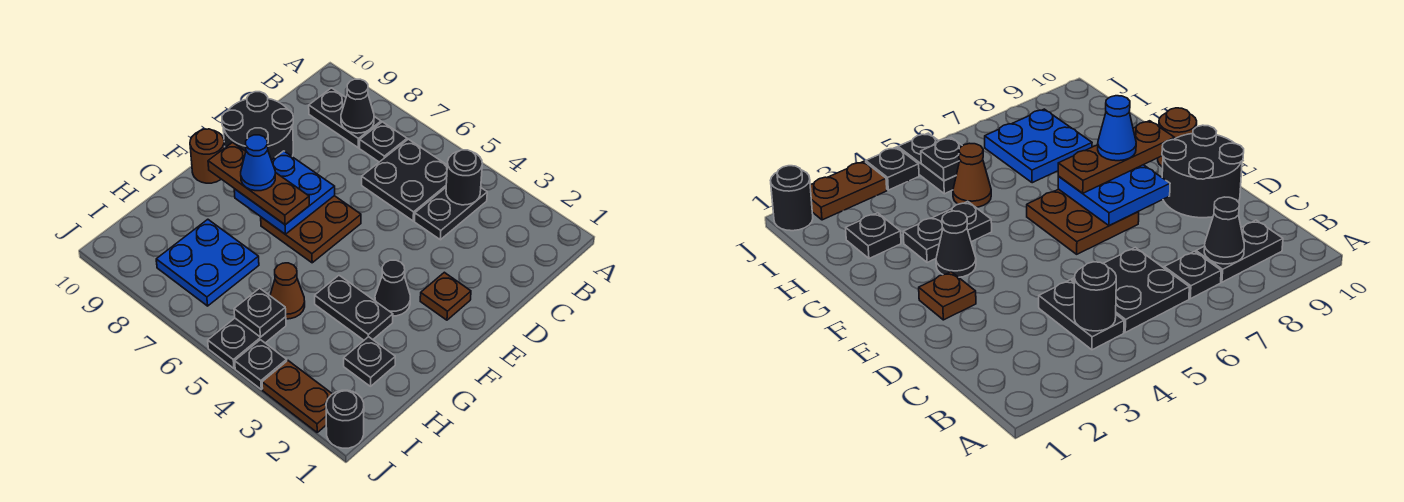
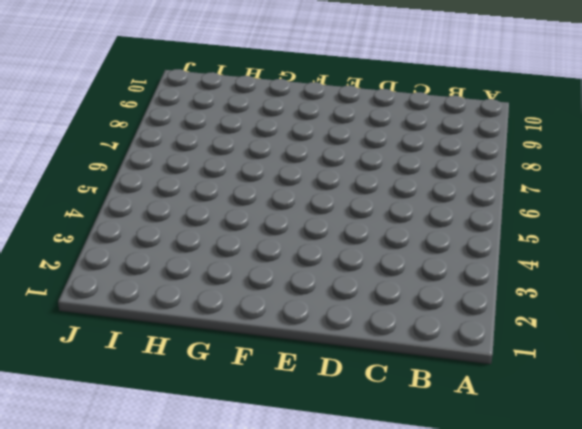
none -> black 1x2 plate [415,188,487,240]
none -> black 2x2 plate [362,139,447,221]
none -> black 1x1 plate [360,122,407,162]

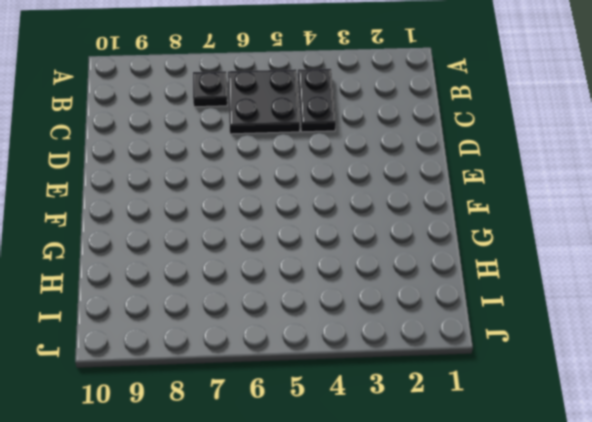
none -> black 1x2 plate [309,88,381,148]
none -> black 2x2 round brick [222,92,293,160]
none -> brown 1x1 plate [420,272,471,320]

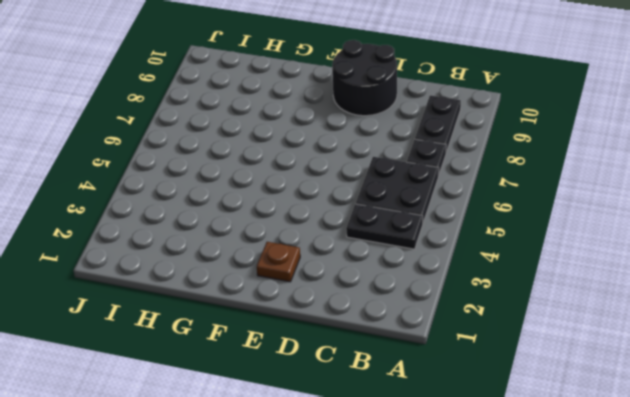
none -> brown 2x2 plate [261,196,361,263]
none -> black 1x1 cone [375,260,410,316]
none -> brown 1x1 round brick [190,129,225,183]

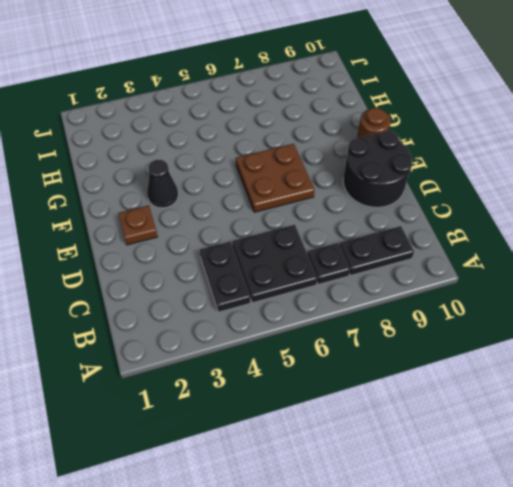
none -> black 1x2 plate [315,275,393,340]
none -> black 1x1 plate [344,337,395,386]
none -> brown 1x1 cone [270,263,305,319]

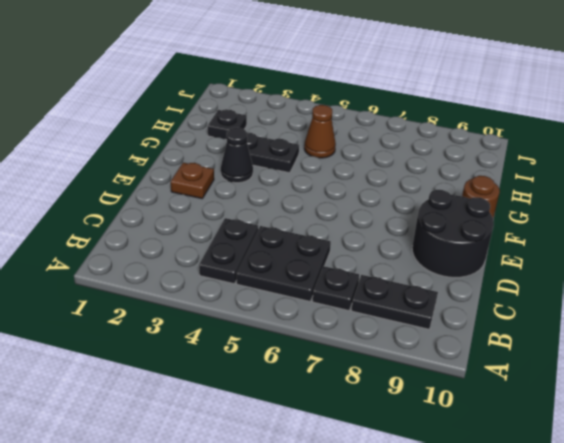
none -> brown 2x2 plate [261,196,361,263]
none -> blue 2x2 plate [156,219,259,306]
none -> black 1x2 plate [208,317,286,368]

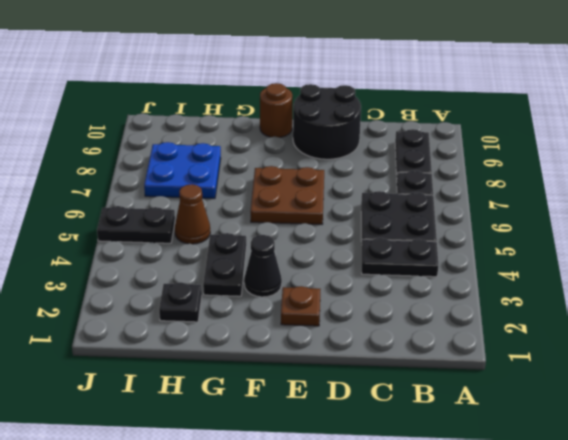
none -> black 1x1 round brick [326,390,364,448]
none -> brown 1x2 plate [262,361,332,432]
none -> black 1x1 plate [235,340,287,389]

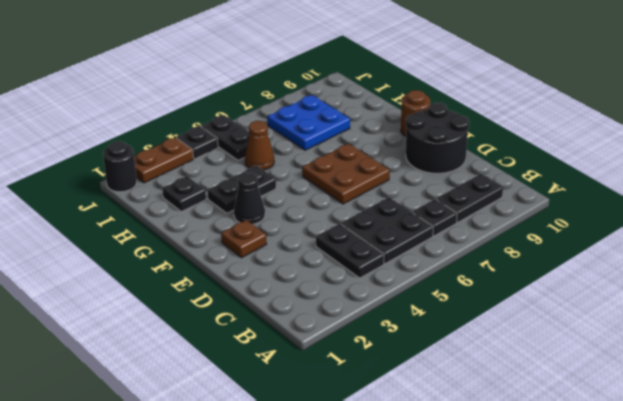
none -> black 1x1 round brick [446,150,482,205]
none -> black 1x1 cone [341,79,374,133]
none -> blue 2x2 plate [234,151,335,234]

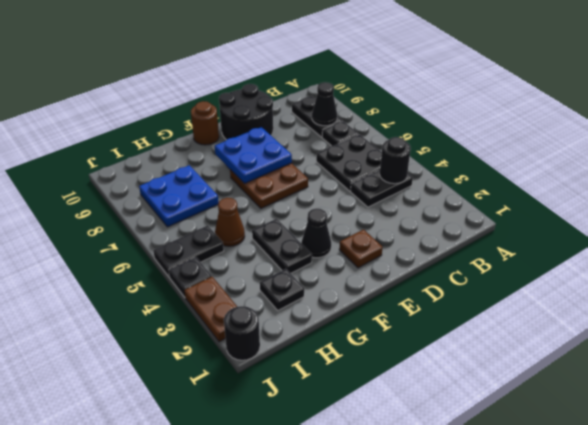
none -> black 1x1 plate [234,288,286,337]
none -> brown 1x3 plate [208,142,309,225]
none -> blue 1x1 cone [241,135,275,191]

